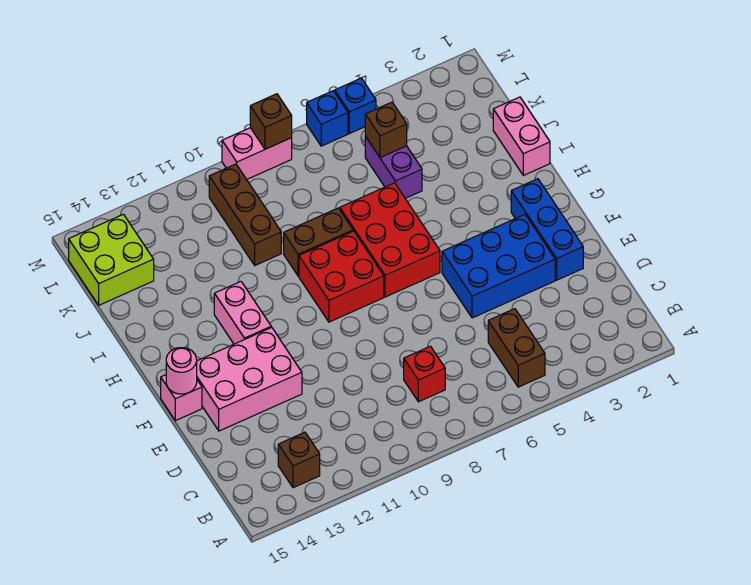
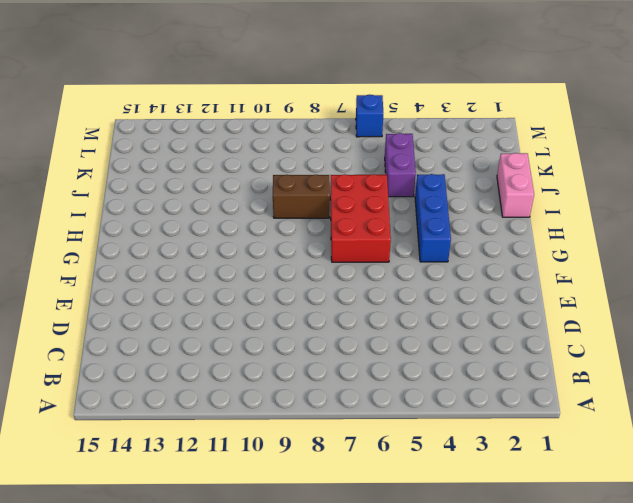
blue 1x3 brick [415,174,451,262] -> blue 1x3 brick moved to [511,179,583,280]
none -> brown 1x2 brick [488,309,545,387]
none -> brown 1x1 brick [278,432,320,488]
none -> red 1x1 brick [404,346,445,402]

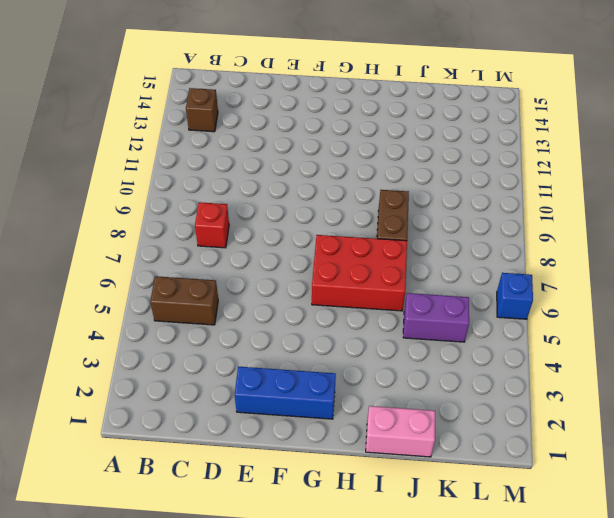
none -> blue 2x3 brick [442,215,555,318]
none -> pink 2x3 brick [197,327,302,431]
none -> pink 1x1 brick [161,375,202,421]

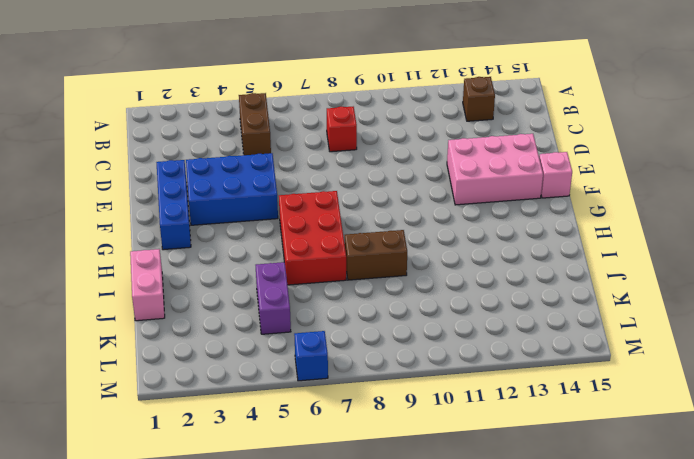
none -> red 2x2 brick [299,231,384,322]
none -> pink 1x2 brick [214,282,271,344]
none -> brown 1x3 brick [209,164,281,265]

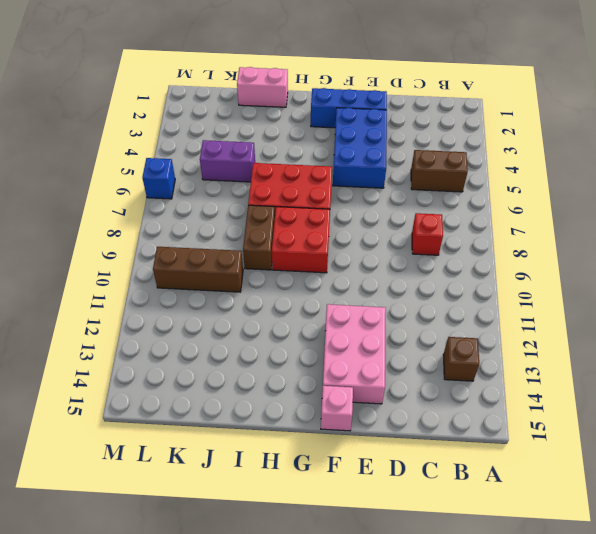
none -> pink 1x2 brick [214,282,271,344]
none -> lime 2x2 brick [69,214,154,305]
none -> blue 1x1 brick [335,78,376,134]

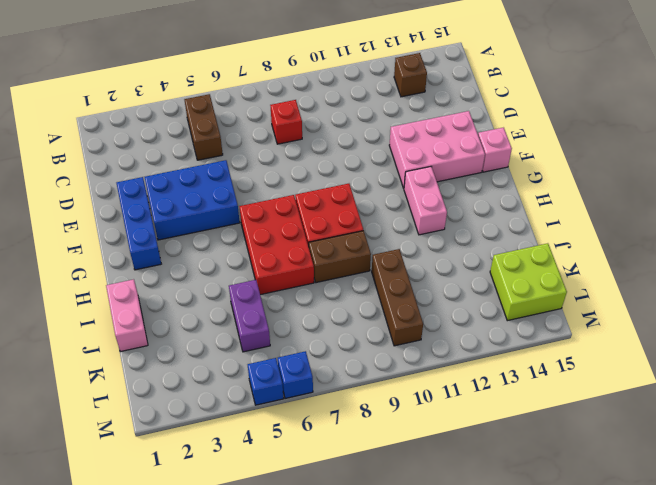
none -> pink 1x2 brick [222,128,292,179]
none -> pink 1x1 round brick [166,348,197,394]
none -> brown 1x1 brick [365,102,407,158]

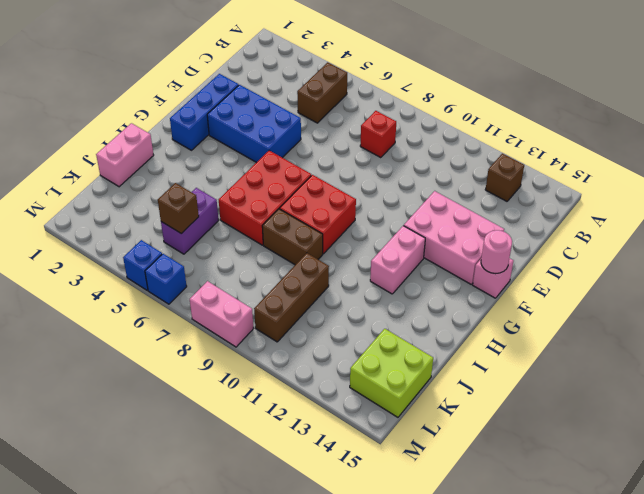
none -> brown 1x1 brick [250,94,292,149]

